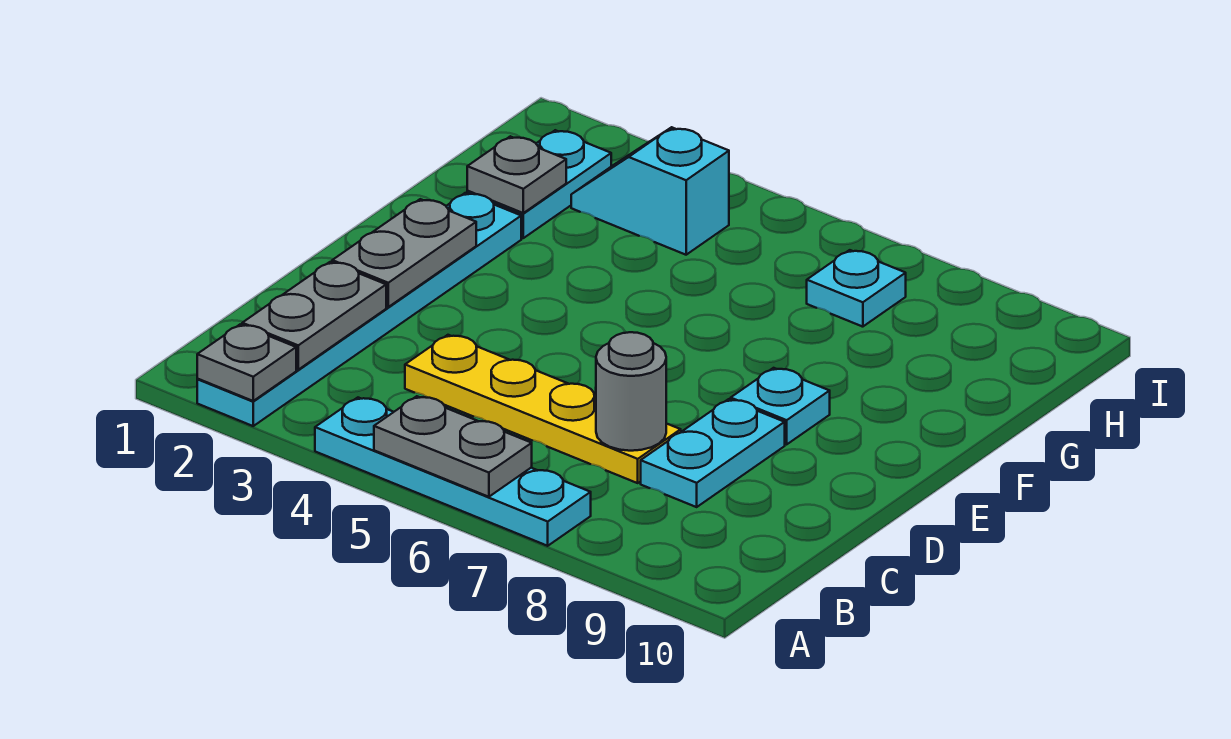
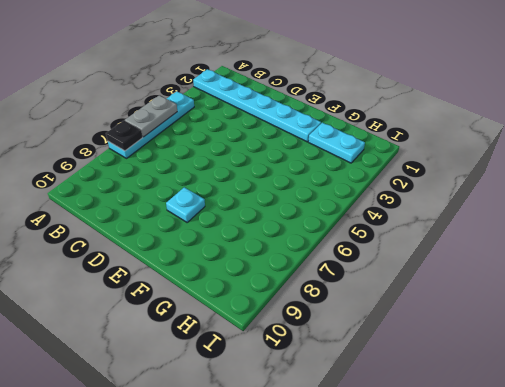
black 1x1 plate [106,121,143,151] -> none
none -> yellow 1x4 plate [405,335,681,483]
none -> cyan 1x2 plate [641,399,785,507]
none -> cyan 1x2 slope [571,127,729,255]

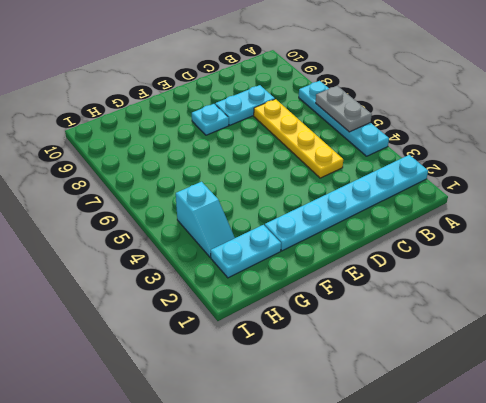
none -> cyan 1x1 plate [807,250,906,327]
none -> grey 1x1 plate [197,324,296,401]
none -> grey 1x2 plate [242,262,386,370]

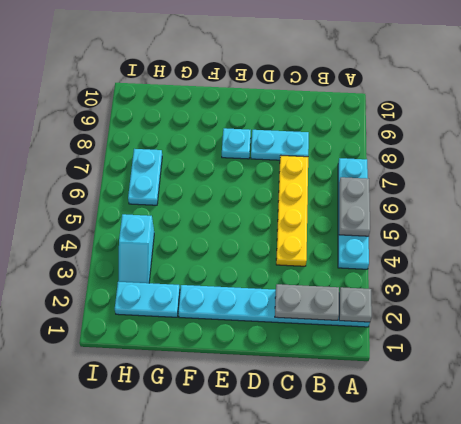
cyan 1x2 plate [128,149,162,205] -> cyan 1x1 plate [807,250,906,327]
none -> grey 1x1 round brick [596,332,666,451]
none -> grey 1x2 plate [332,199,476,307]
none -> grey 1x1 plate [467,136,566,213]

